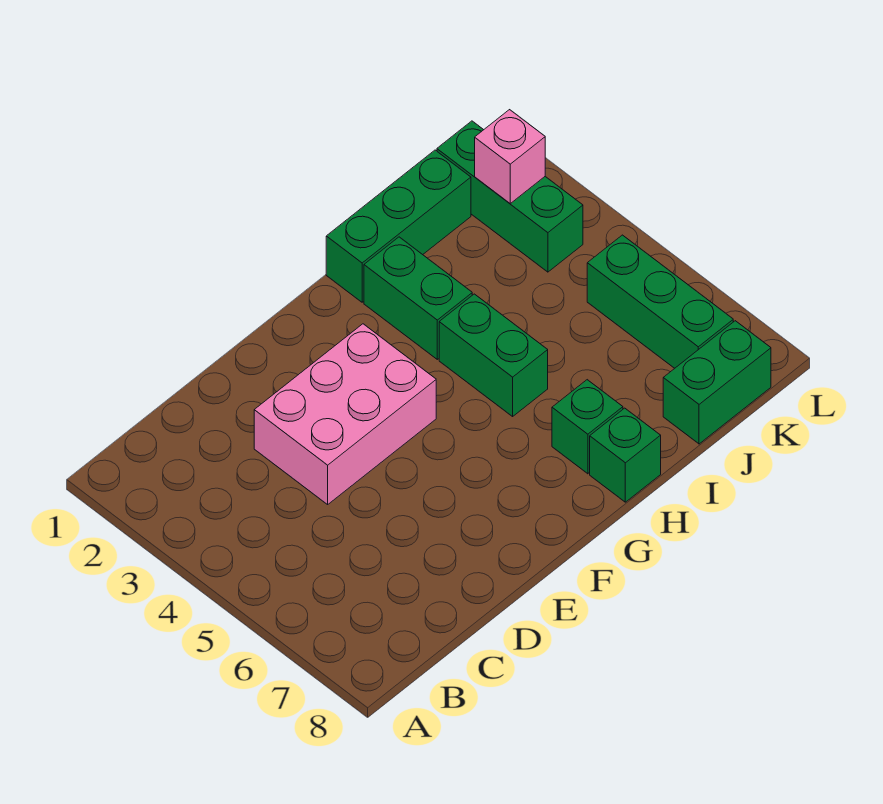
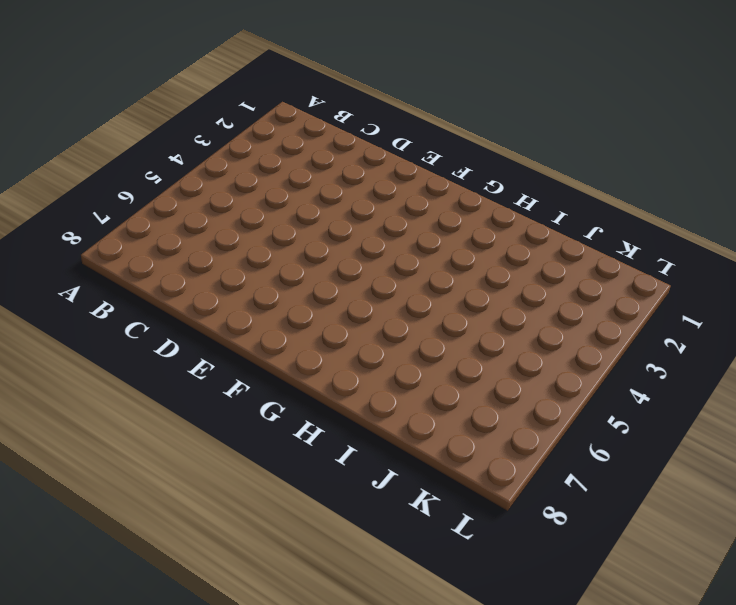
none -> pink 2x3 brick [254,324,436,504]
none -> green 1x3 brick [326,150,471,302]

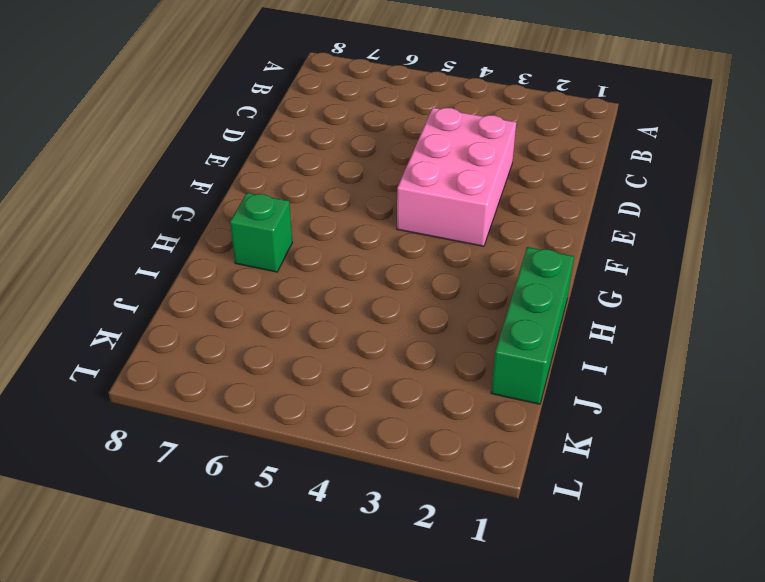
none -> green 1x2 brick [364,237,472,359]
none -> green 1x2 brick [439,294,548,416]

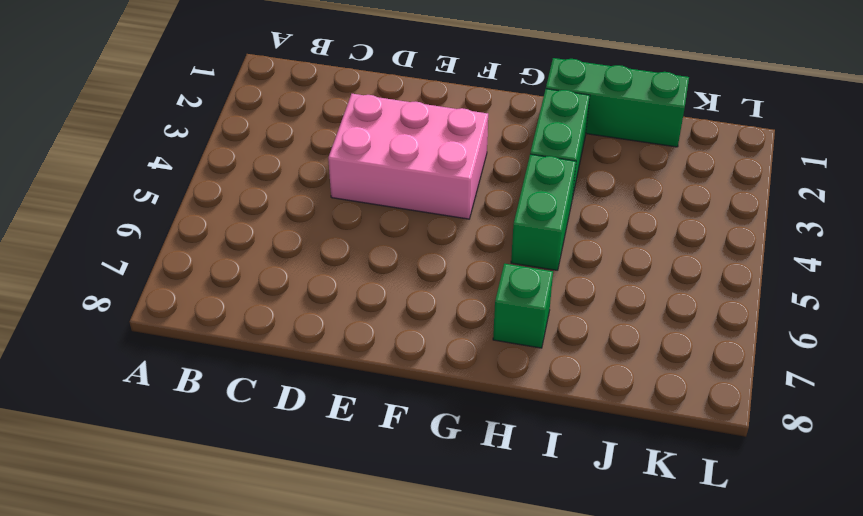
none -> green 1x1 brick [590,408,661,502]
none -> green 1x2 brick [663,321,771,444]

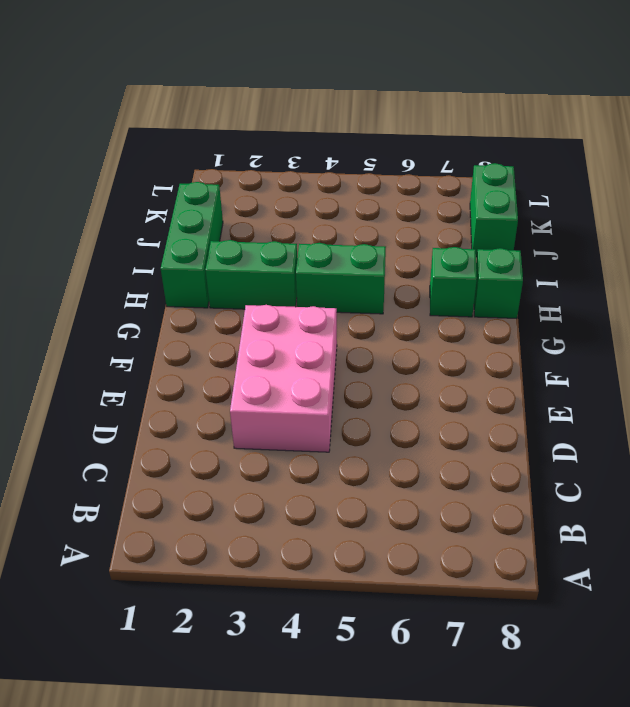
none -> green 1x3 brick [437,121,583,272]
none -> green 1x3 brick [587,235,733,368]

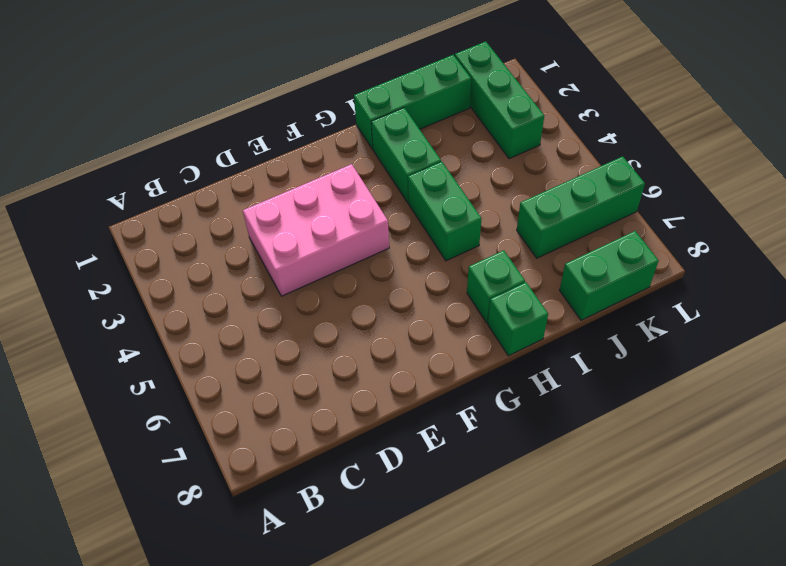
green 1x3 brick [517,156,645,258] -> green 1x3 brick turned to [587,235,733,368]
none -> pink 1x1 brick [475,110,545,203]

